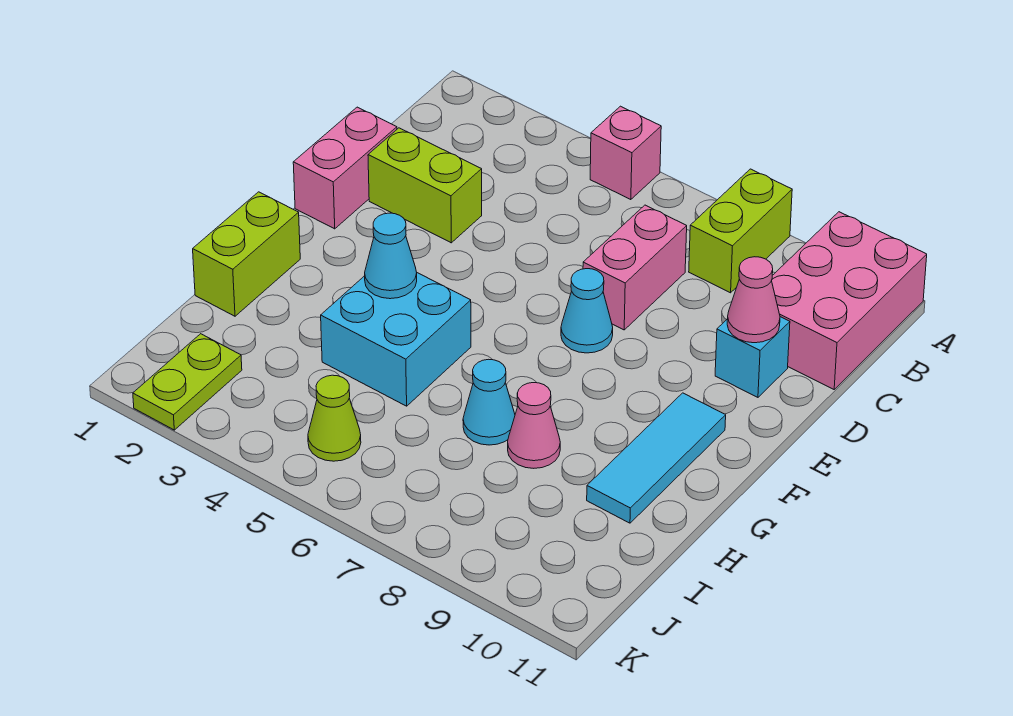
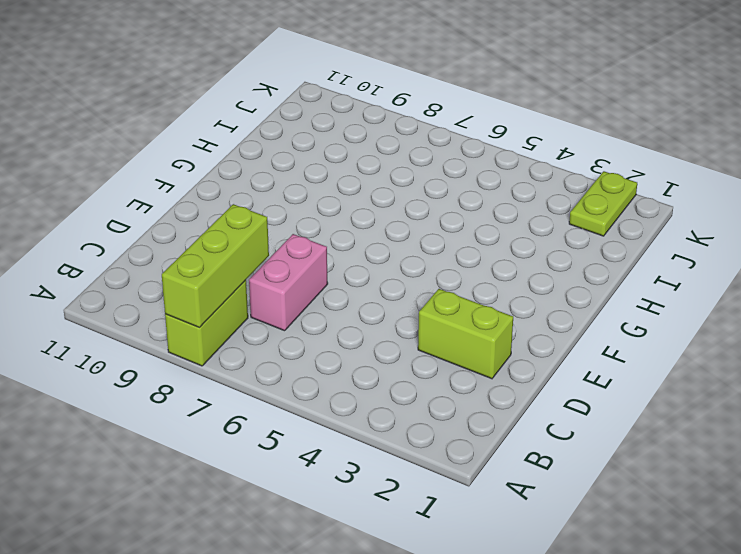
lime 1x3 brick [162,204,269,327] -> none
none -> pink 1x1 brick [590,106,661,200]
none -> pink 2x3 brick [772,212,927,389]
none -> pink 1x2 brick [293,107,397,229]

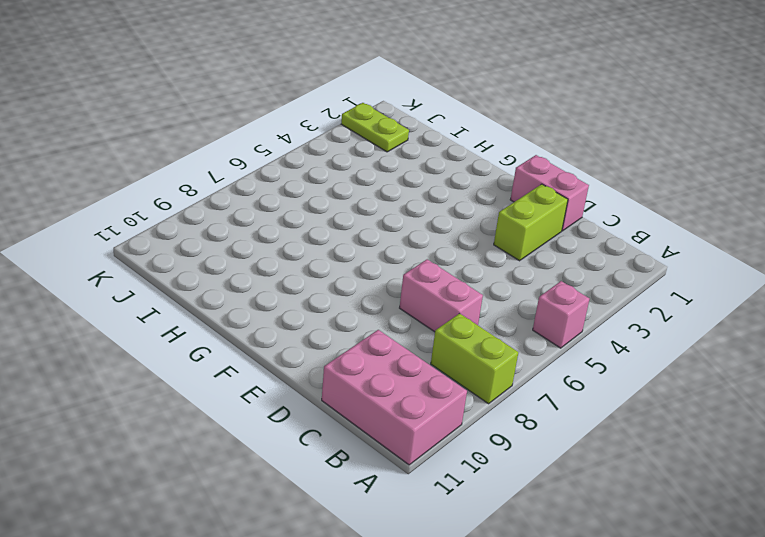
none -> cyan 1x1 brick [715,317,790,397]
none -> cyan 1x1 cone [561,269,613,353]
none -> cyan 1x3 tile [587,393,726,523]

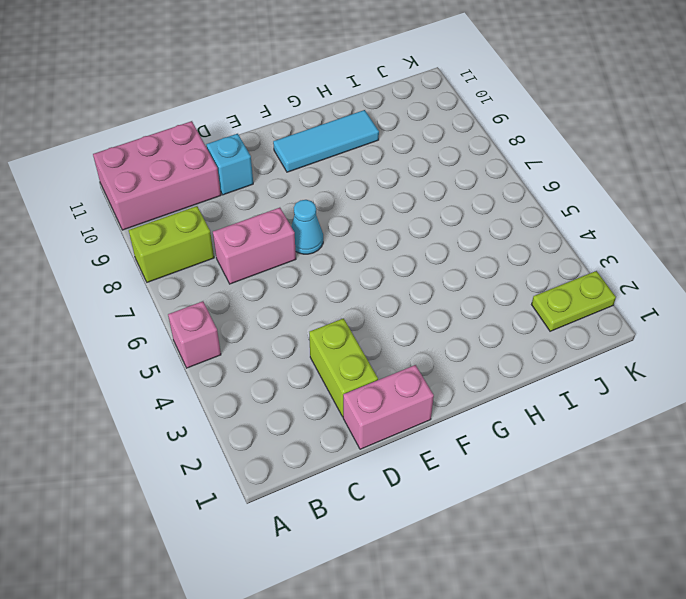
none -> lime 1x2 brick [193,192,300,316]
none -> cyan 2x2 brick [321,273,471,406]
none -> cyan 1x1 cone [463,359,515,445]

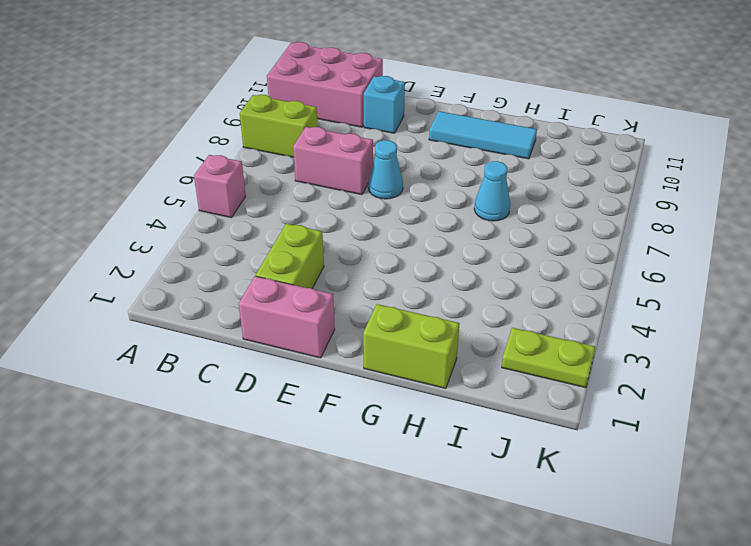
none -> cyan 2x2 brick [321,273,471,406]
none -> pink 1x1 cone [508,383,560,468]
none -> lime 1x1 cone [308,375,361,461]

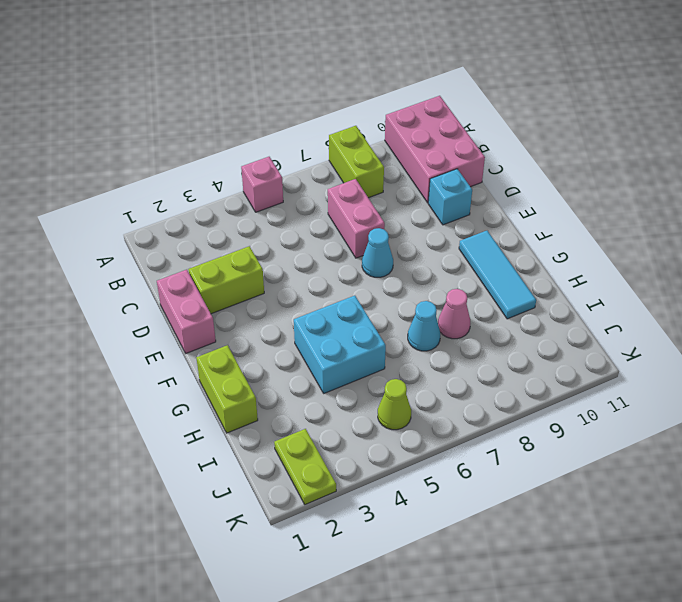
none -> pink 1x1 cone [727,257,780,343]
none -> cyan 1x1 cone [365,213,417,299]

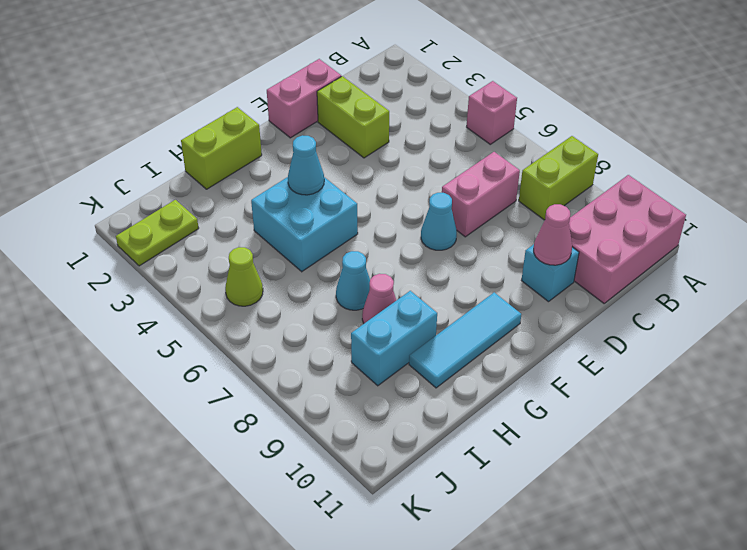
cyan 1x2 brick [351,291,437,386] -> none

